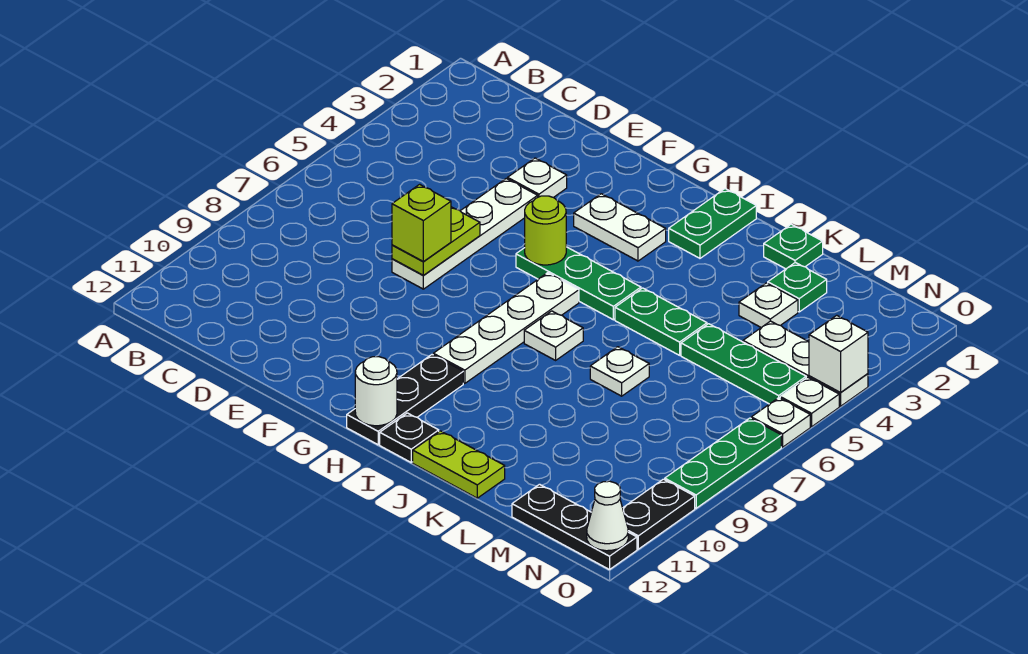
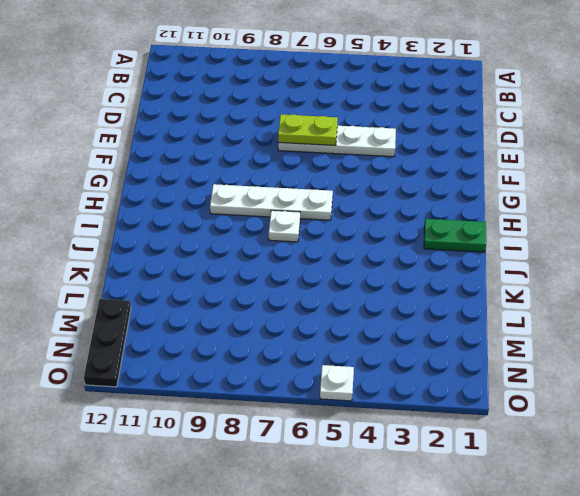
none -> white 1x1 plate [508,158,567,197]
none -> white 1x2 plate [574,194,666,261]
none -> green 1x3 plate [516,247,641,320]

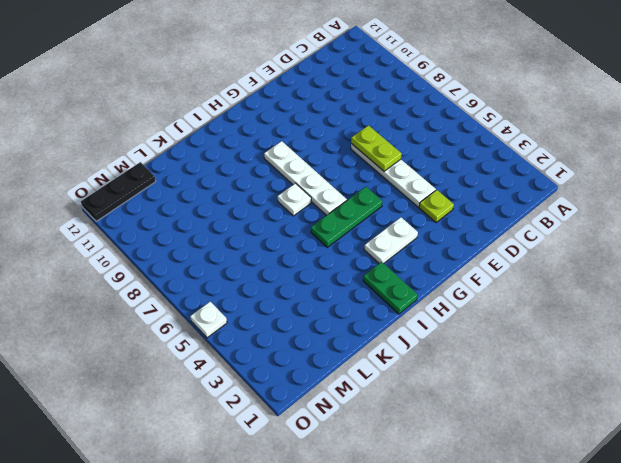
lime 1x1 plate [419,190,454,223] -> white 1x1 plate [508,158,567,197]
none -> black 1x3 plate [347,355,463,445]
none -> black 1x1 plate [380,413,439,462]
none -> green 1x2 plate [615,288,707,355]

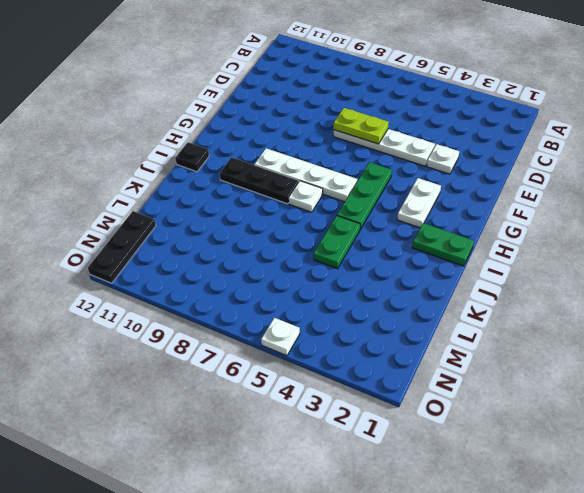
black 1x3 plate [220,157,299,204] -> black 1x3 plate moved to [347,355,463,445]
none -> lime 1x2 plate [413,431,505,498]
none -> green 1x1 plate [764,224,823,269]
none -> white 1x1 plate [590,347,649,396]

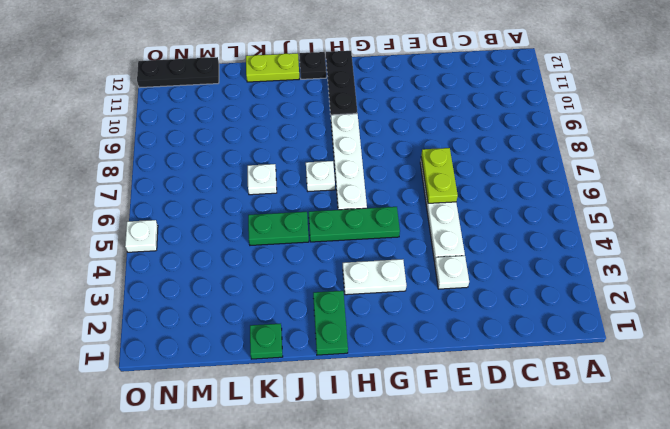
none -> green 1x1 plate [768,262,827,312]
none -> white 1x1 plate [739,283,798,327]
none -> green 1x3 plate [681,324,806,404]

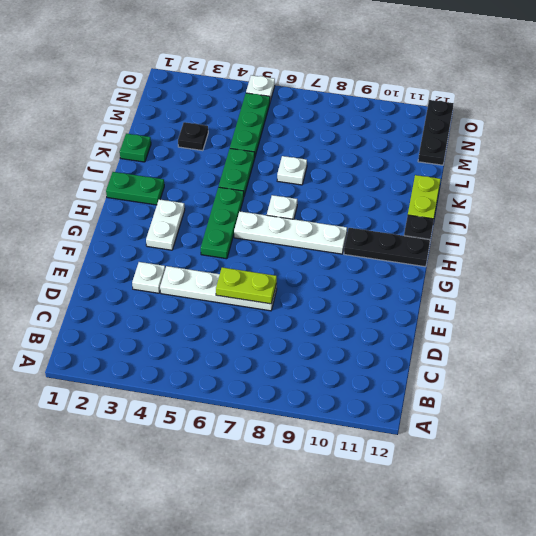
black 1x1 plate [178,122,208,151] -> white 1x1 plate [739,283,798,327]
none -> green 1x1 plate [768,262,827,312]
none -> white 1x3 plate [743,321,868,406]
none -> white 1x1 plate [751,398,810,447]

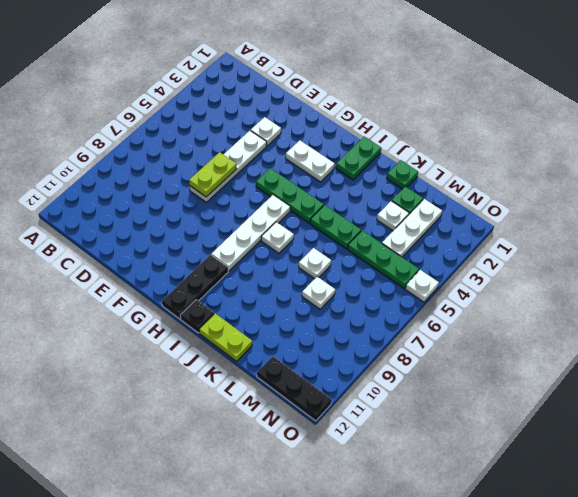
white 1x1 plate [302,277,335,309] -> white 1x1 plate moved to [751,398,810,447]
white 1x3 plate [382,199,442,257] -> white 1x3 plate turned to [743,321,868,406]
none -> green 1x3 plate [665,418,781,508]
none -> black 1x2 plate [623,479,695,549]
none -> lime 1x1 round brick [525,196,566,265]

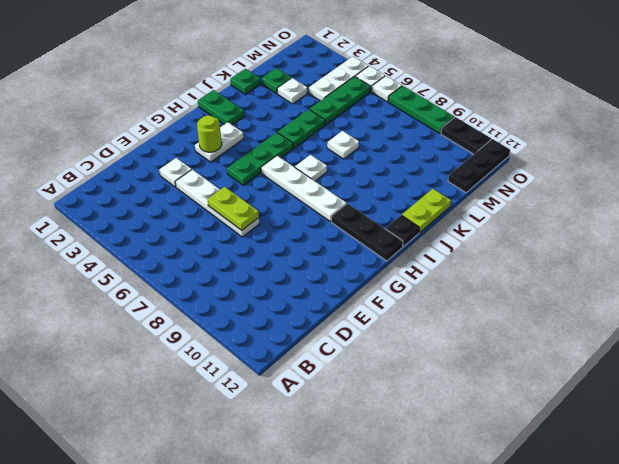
lime 1x1 round brick [197,115,222,152] -> lime 1x1 round brick moved to [525,196,566,265]
none -> white 1x1 round brick [355,357,397,426]
none -> white 1x1 brick [809,315,868,392]
none -> white 1x1 cone [587,481,628,551]

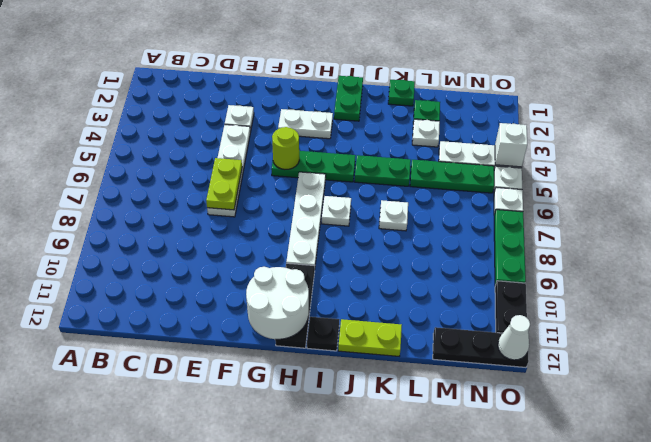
white 2x2 round brick [246,267,309,340] -> white 1x1 round brick [355,357,397,426]
none -> lime 1x1 brick [392,184,451,261]

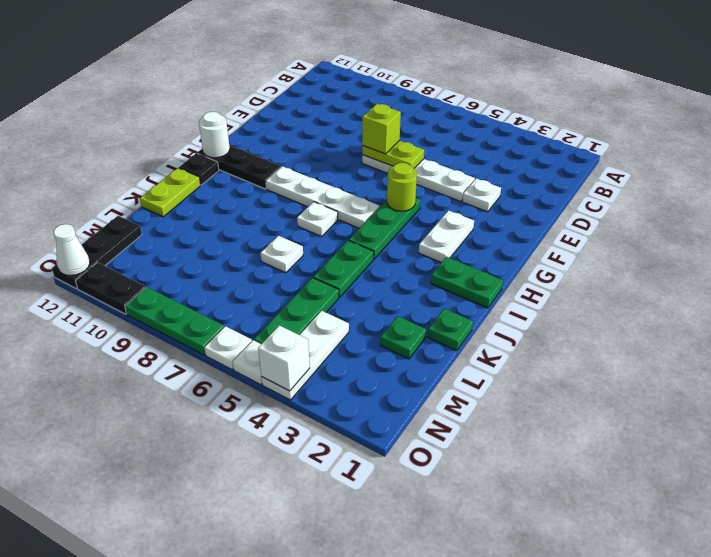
none -> white 1x1 plate [739,283,798,327]

